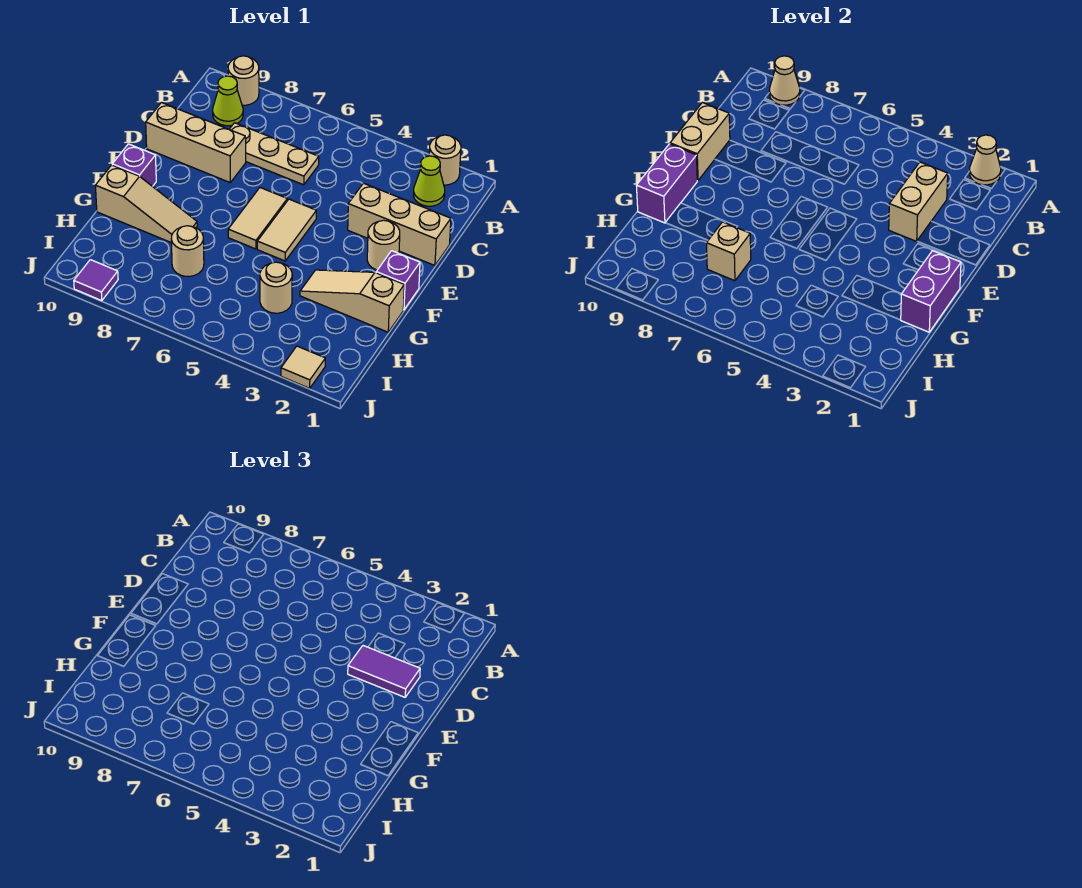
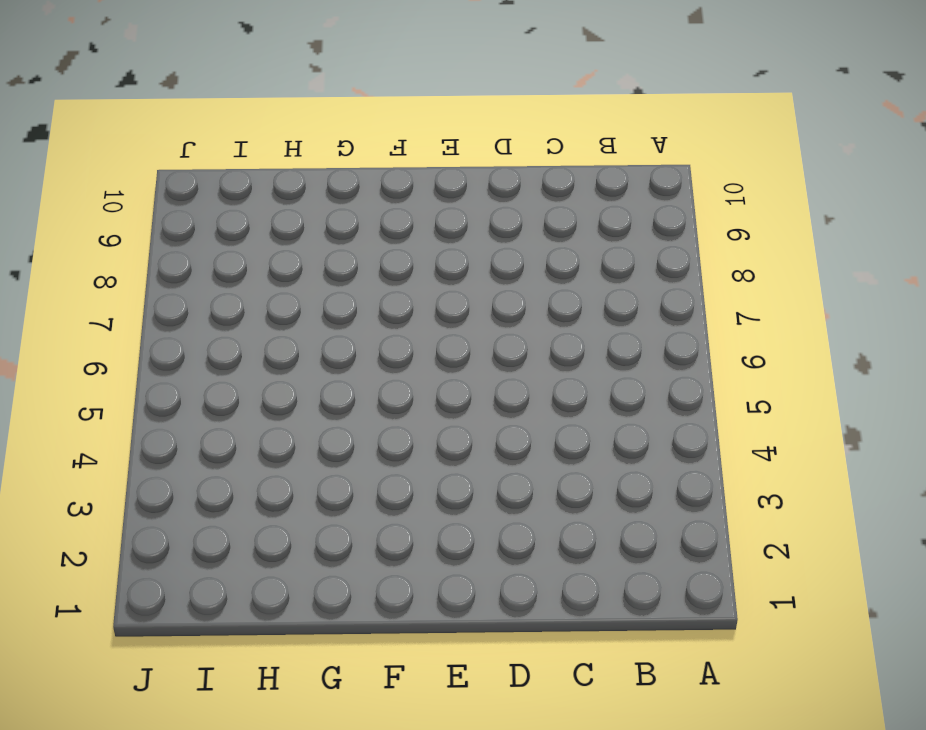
none -> tan 1x1 round brick [429,135,461,185]
none -> tan 1x1 round brick [228,56,259,105]
none -> lime 1x1 cone [414,156,445,206]

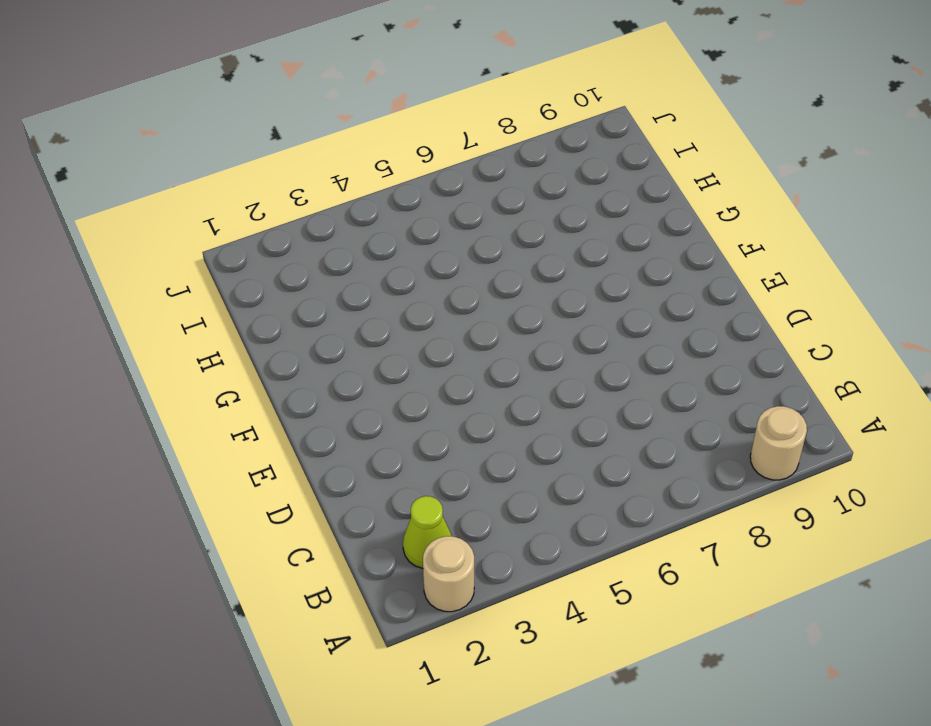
none -> lime 1x1 cone [213,76,243,126]
none -> tan 1x3 plate [229,123,319,185]
none -> tan 1x3 brick [348,183,451,265]

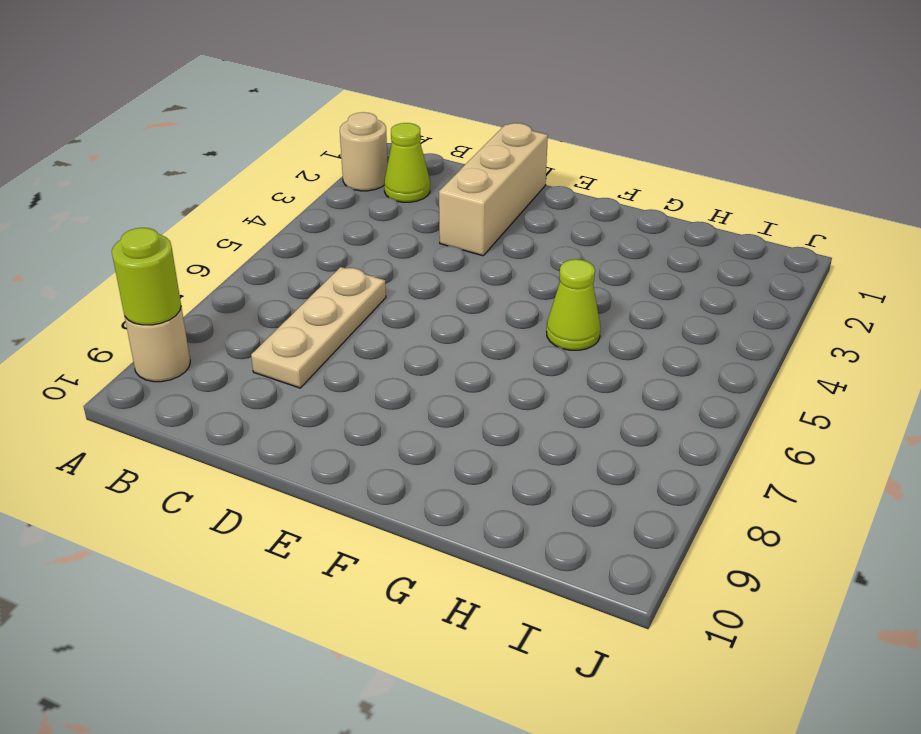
lime 1x1 round brick [112,228,181,325] -> tan 1x1 cone [769,56,800,105]
lime 1x1 cone [547,259,601,350] -> lime 1x1 cone moved to [213,76,243,126]
none -> tan 1x3 brick [146,103,246,182]
none -> tan 1x1 round brick [367,220,400,270]
none -> tan 1x2 tile [257,199,316,261]

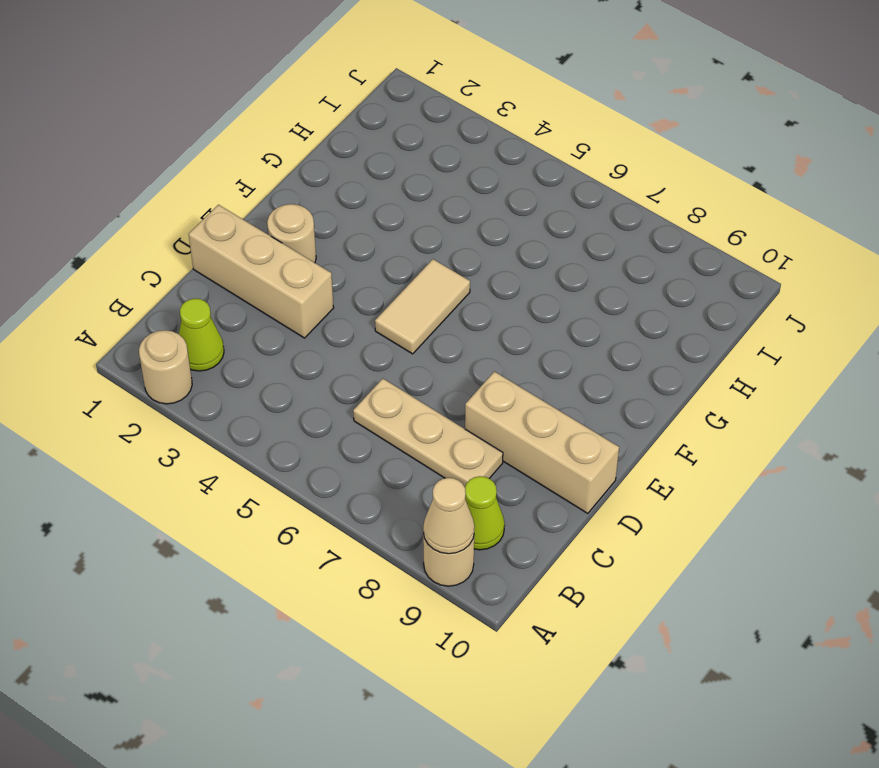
none -> tan 1x2 tile [228,188,287,249]
none -> purple 1x1 brick [376,251,420,310]
none -> purple 1x1 brick [112,144,156,186]

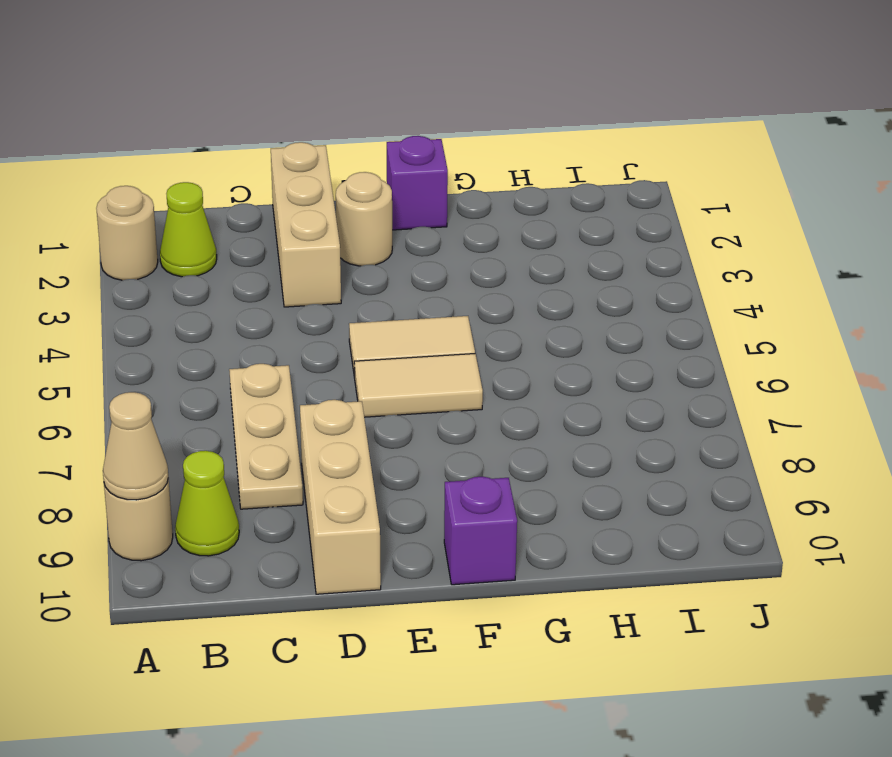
none -> tan 1x3 slope [300,270,404,332]
none -> tan 1x3 slope [95,165,197,243]
none -> tan 1x1 round brick [260,262,292,313]

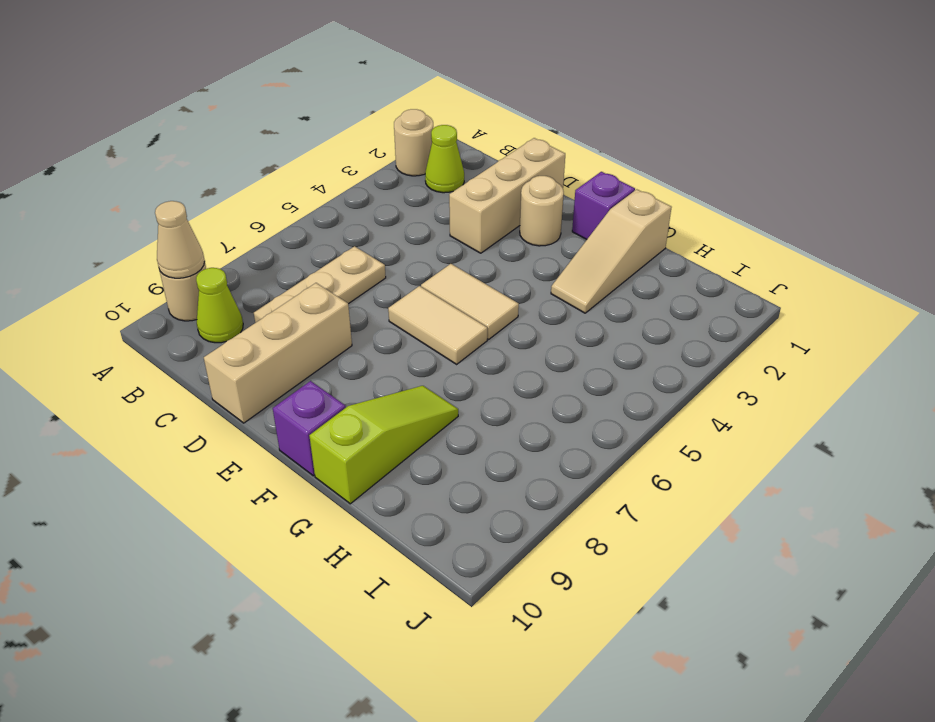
lime 1x3 slope [309,386,458,504] -> tan 1x3 slope [95,165,197,243]
none -> tan 1x1 round brick [260,262,292,313]
none -> tan 1x1 round brick [171,226,204,277]
none -> tan 1x1 tile [281,346,325,388]

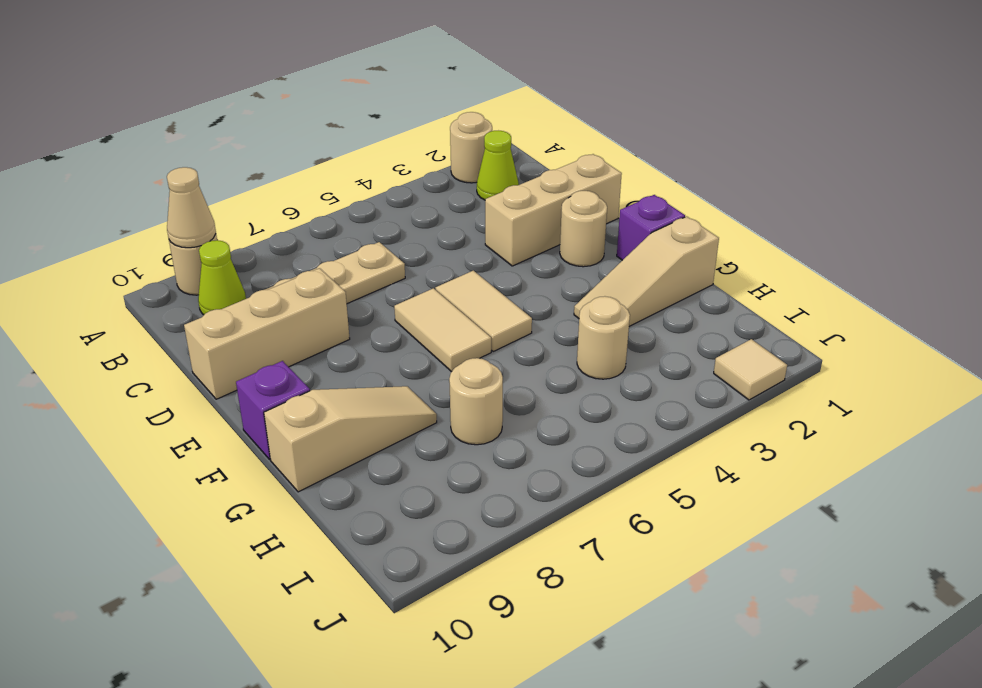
none -> purple 1x1 tile [74,260,118,301]
none -> tan 1x1 cone [970,135,1001,185]
none -> tan 1x2 brick [889,162,948,241]

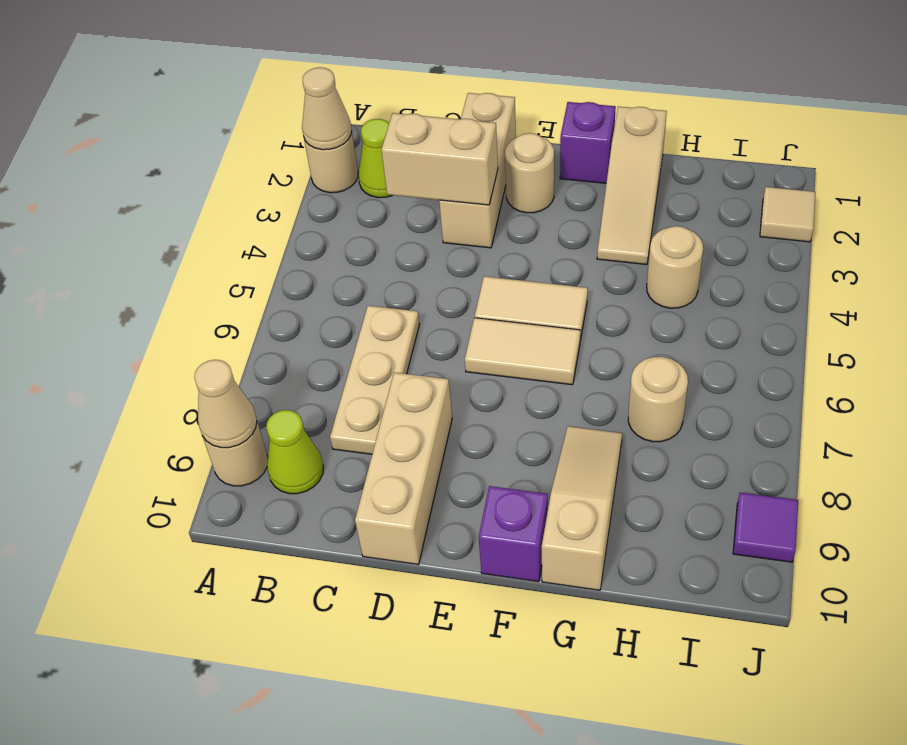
none -> tan 1x2 brick [670,103,730,180]
none -> purple 1x2 brick [901,251,961,332]
none -> purple 1x2 brick [636,144,697,223]

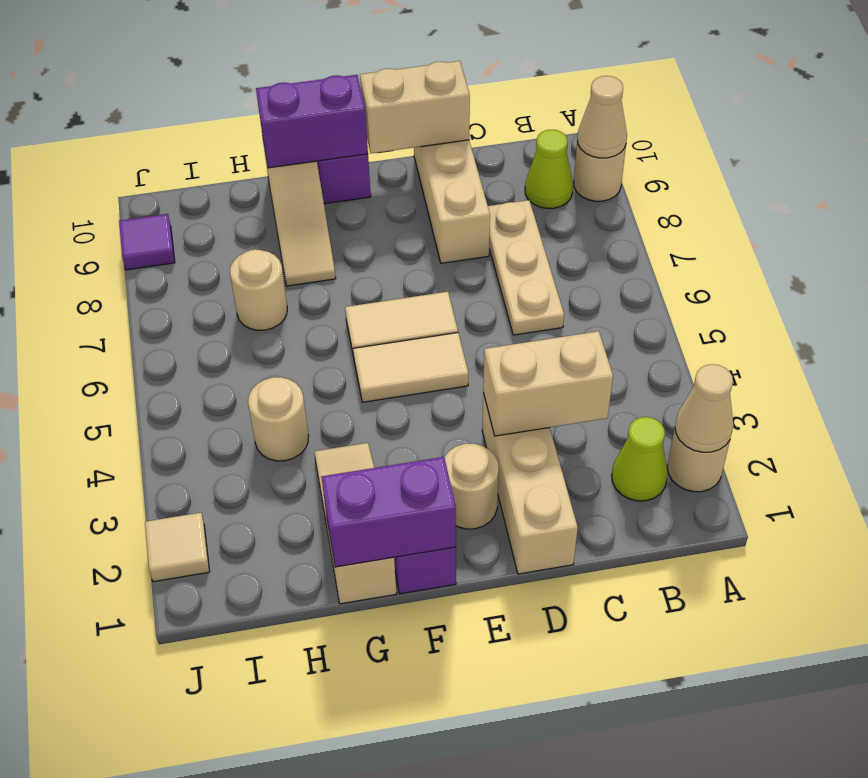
none -> tan 1x1 brick [706,222,751,281]
none -> purple 1x2 tile [348,646,420,697]

